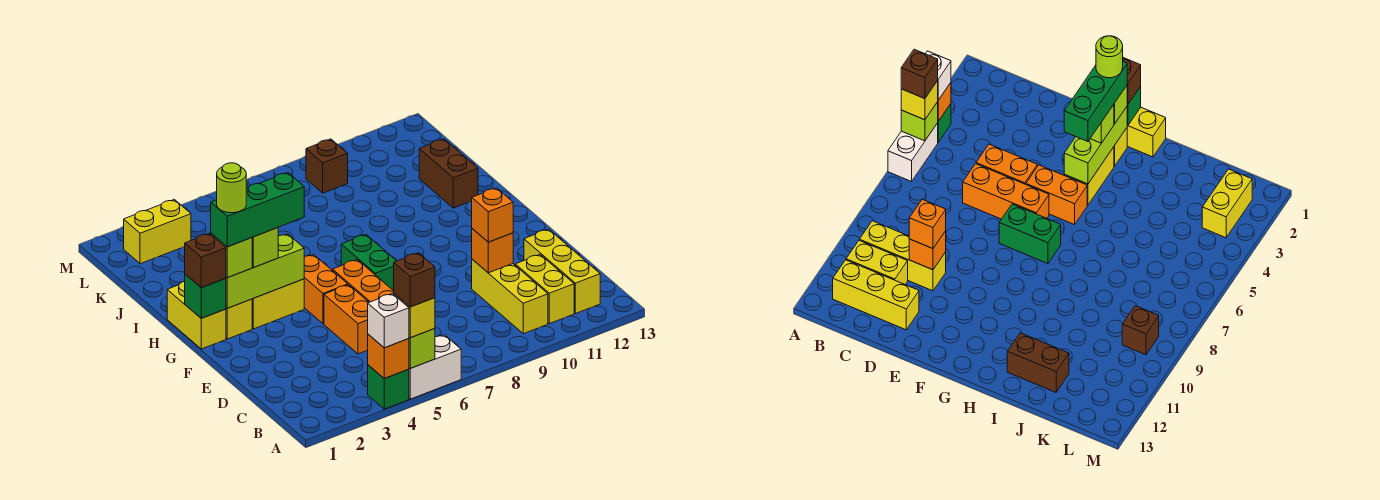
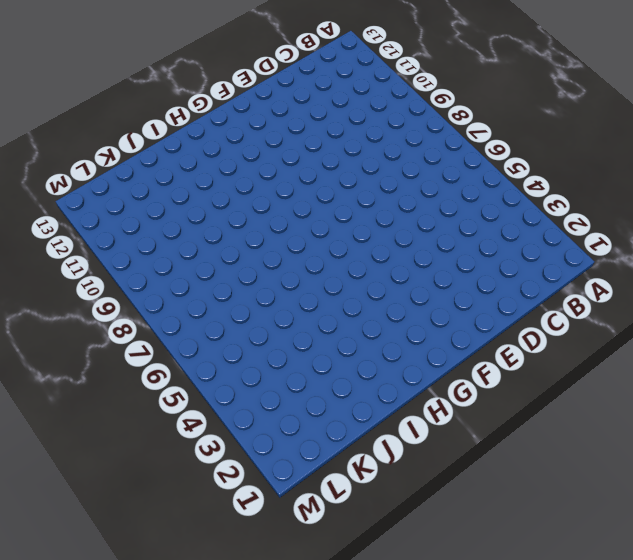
none -> green 1x1 brick [368,365,409,409]
none -> white 1x2 brick [409,335,461,399]
none -> yellow 1x3 brick [472,259,548,334]

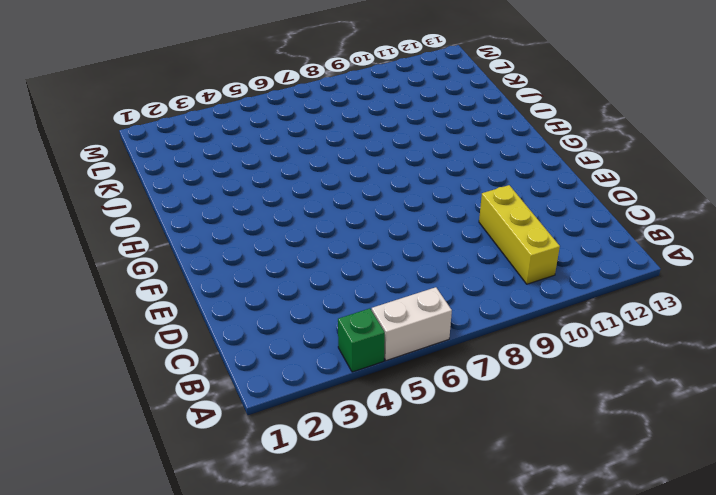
none -> yellow 1x2 brick [515,255,574,324]
none -> yellow 1x3 brick [524,229,600,314]
none -> orange 1x2 brick [324,285,369,354]

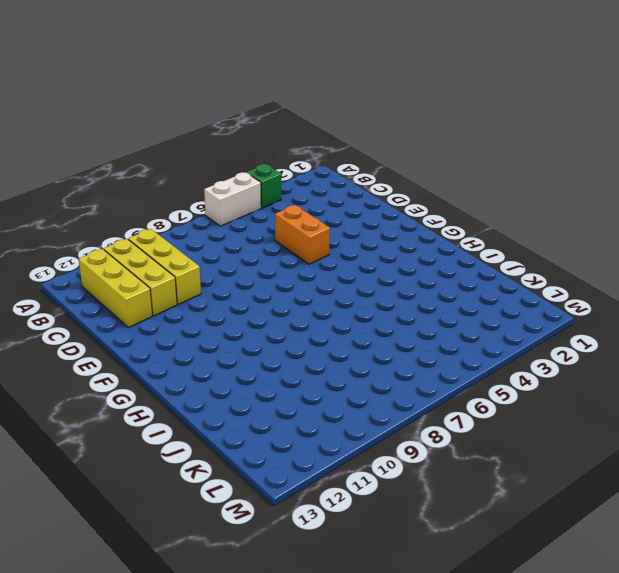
yellow 1x3 brick [104,239,177,316] -> yellow 1x2 brick [515,255,574,324]
none -> orange 1x3 brick [333,260,394,302]
none -> orange 1x2 brick [304,255,348,324]
none -> green 1x2 brick [341,235,396,291]

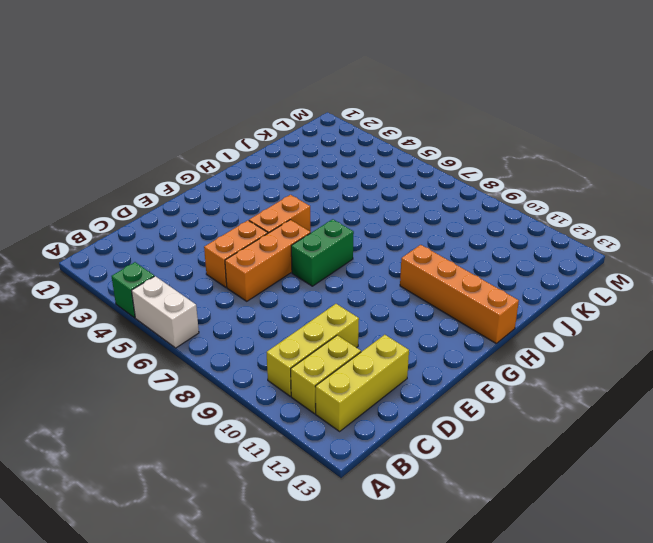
orange 1x4 brick [400,245,519,343] -> none
none -> yellow 1x2 brick [167,281,226,349]
none -> yellow 1x1 brick [226,299,252,339]
none -> yellow 1x2 brick [252,279,304,329]

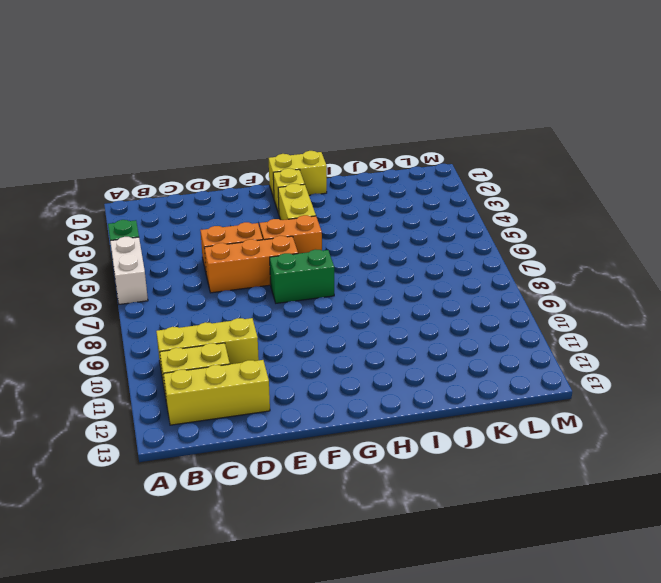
none -> brown 1x2 brick [419,139,478,208]
none -> yellow 1x2 brick [124,199,191,264]
none -> brown 1x1 brick [306,139,348,193]

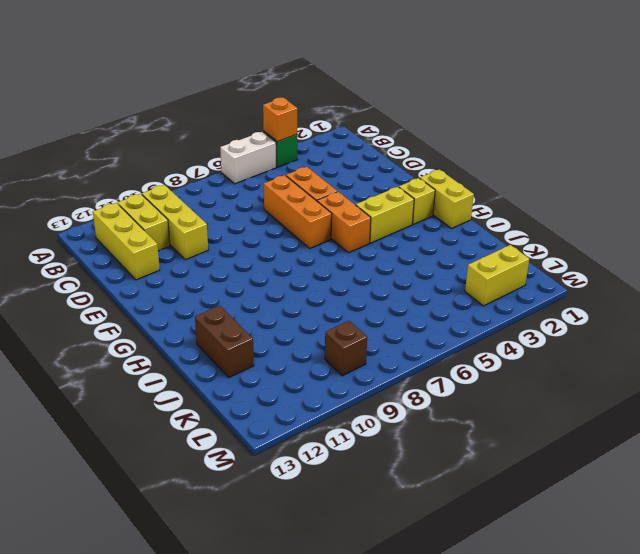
none -> green 1x2 brick [341,235,396,291]
none -> lime 1x1 brick [409,329,435,368]
none -> orange 1x1 brick [472,229,513,273]

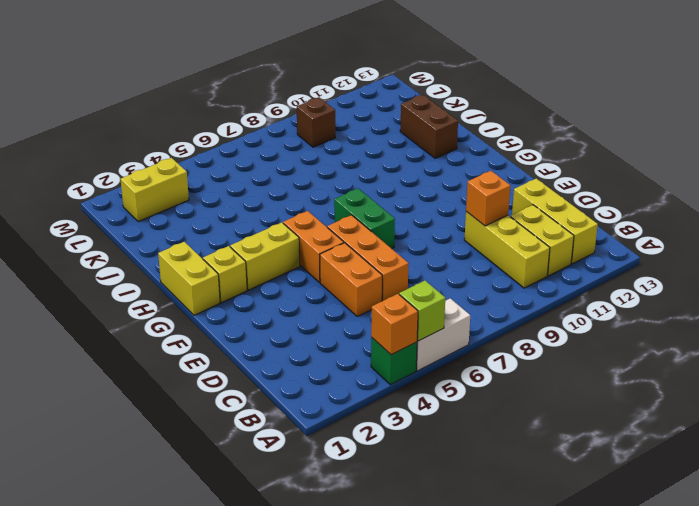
none -> green 1x1 brick [185,274,226,318]
none -> lime 1x3 brick [226,234,304,308]
none -> white 1x1 brick [368,294,409,348]

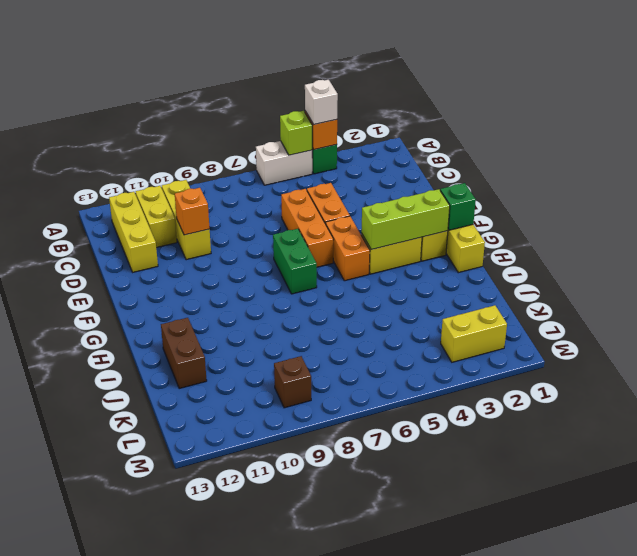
none -> yellow 1x1 brick [394,293,435,338]
none -> orange 1x1 brick [472,188,513,242]
none -> brown 1x1 brick [185,233,226,288]

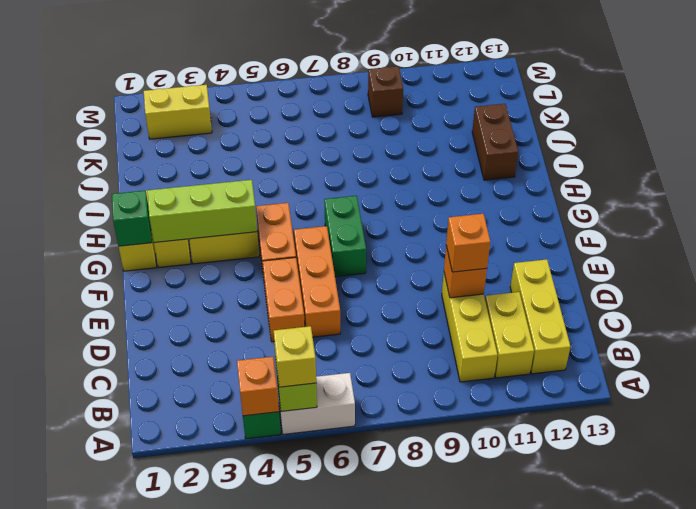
none -> white 1x1 brick [368,294,409,348]
none -> brown 1x1 brick [185,233,226,288]
none -> lime 1x1 brick [211,233,252,278]

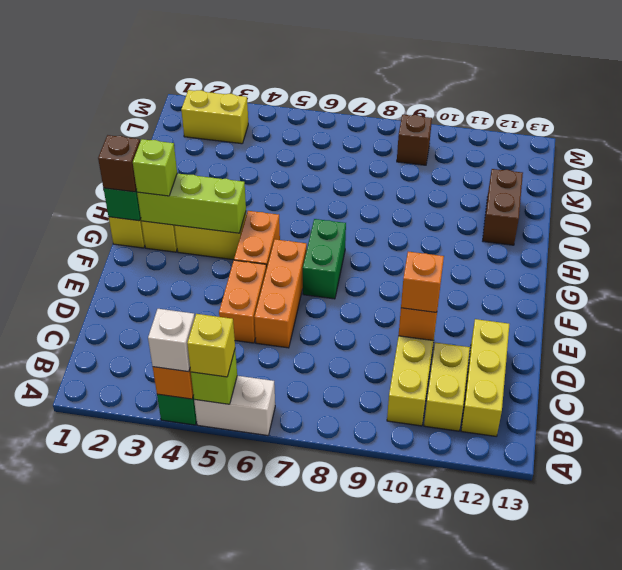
none -> lime 1x1 brick [252,228,278,267]
none -> brown 1x1 brick [394,253,435,307]
none -> green 1x3 brick [211,172,304,247]

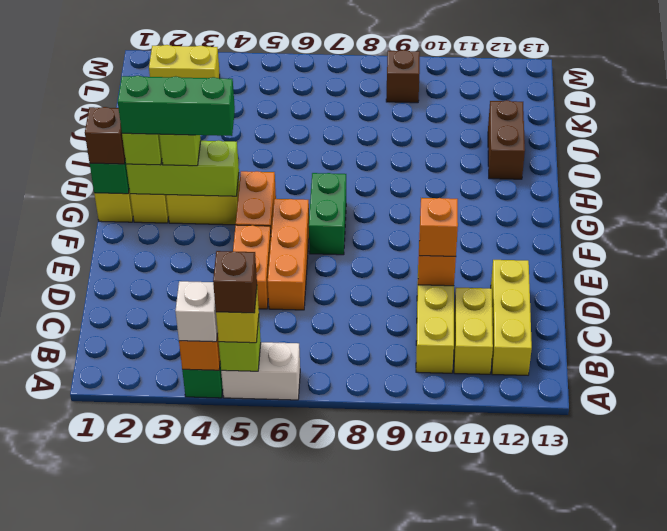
none -> lime 1x1 round brick [217,163,246,213]

